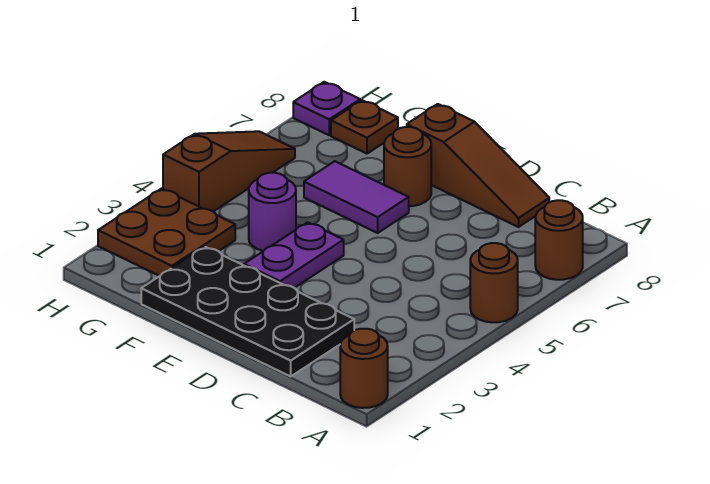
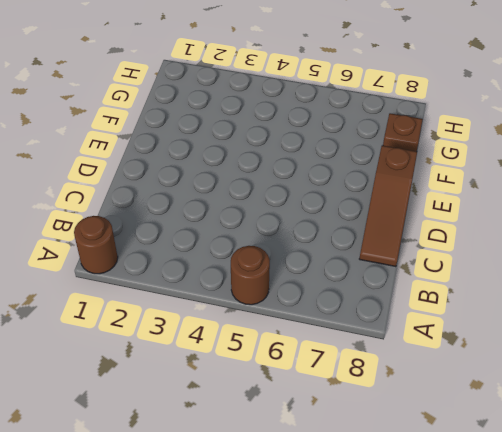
none -> brown 1x1 round brick [535,200,583,280]
none -> black 2x4 plate [141,247,354,376]
none -> purple 1x2 plate [244,222,344,288]

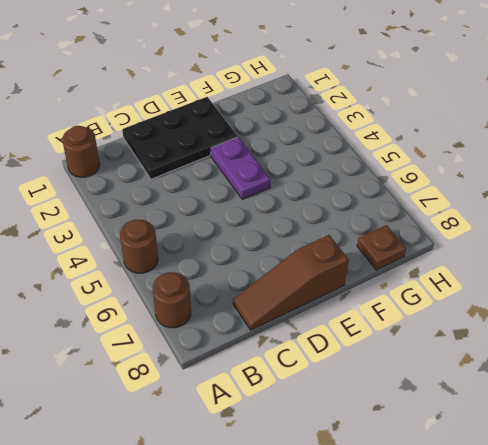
black 2x3 plate [122,97,237,179] -> black 2x4 plate [141,247,354,376]
none -> purple 1x2 tile [304,161,409,233]
none -> brown 1x1 round brick [384,127,431,206]
none -> purple 1x1 round brick [249,173,296,251]

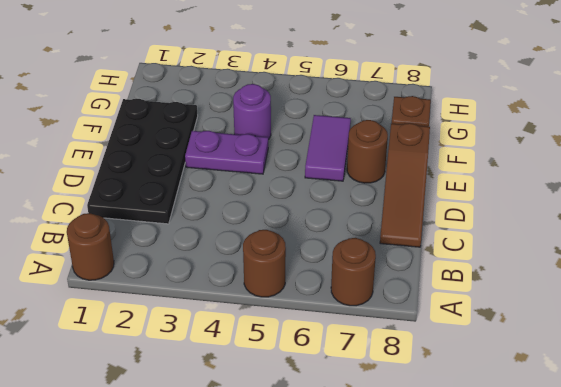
none -> brown 2x2 plate [98,189,235,276]
none -> brown 1x3 slope [163,131,295,211]
none -> purple 1x1 plate [293,82,360,135]

